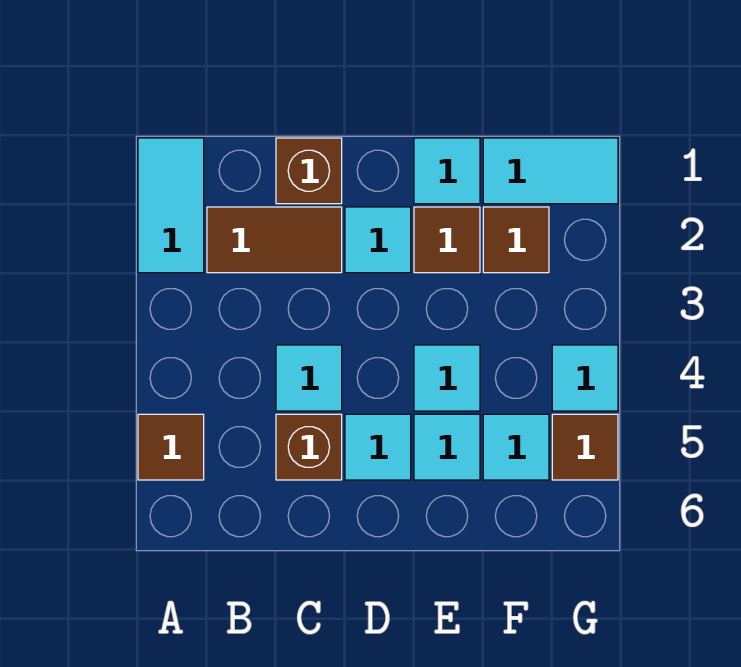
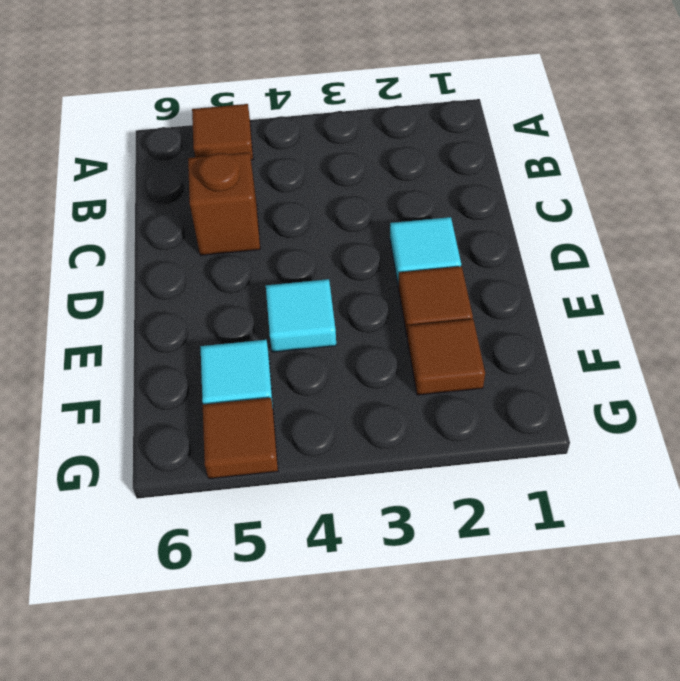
none -> cyan 1x2 tile [138,138,204,273]
none -> brown 1x2 tile [207,207,342,273]
none -> brown 1x1 brick [276,138,342,204]

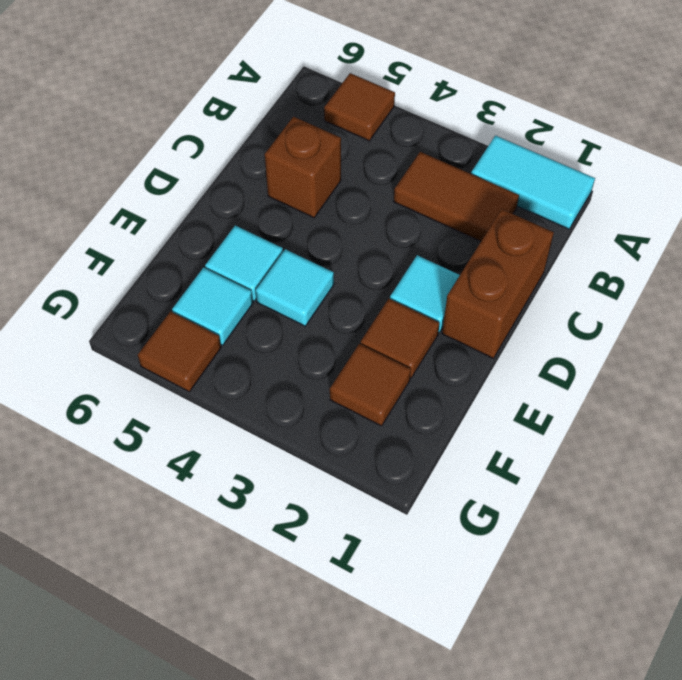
brown 1x2 tile [394,152,519,241] -> brown 1x2 tile turned to [207,207,342,273]
brown 1x2 brick [442,209,554,358] -> brown 1x1 brick [276,138,342,204]
none -> cyan 1x1 tile [276,345,342,411]
none -> cyan 1x1 tile [345,414,411,480]
none -> cyan 1x1 tile [414,138,480,204]

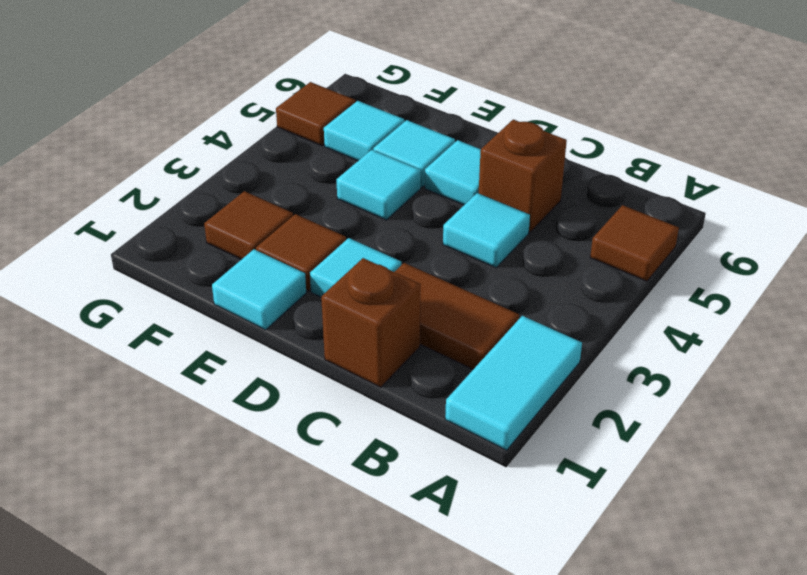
none -> cyan 1x2 tile [483,138,618,204]
none -> cyan 1x1 tile [552,345,618,411]

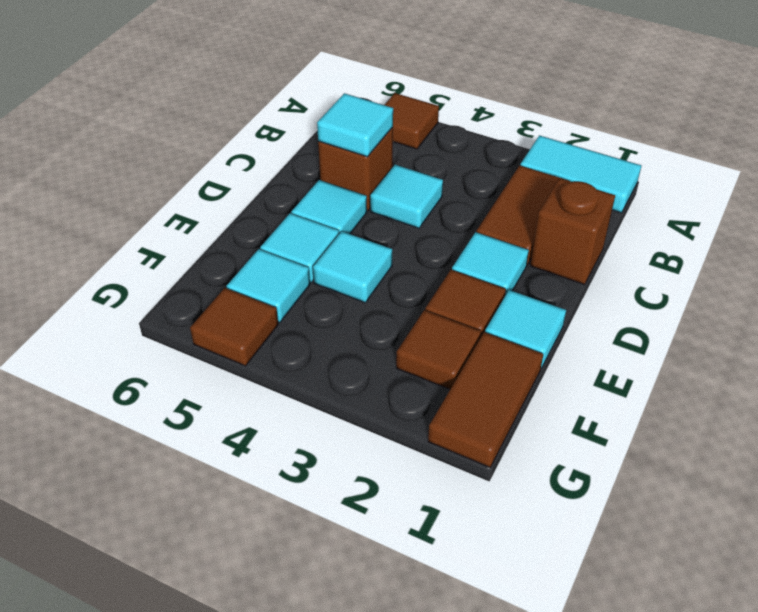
cyan 1x1 tile [317,93,393,157] -> cyan 1x1 tile moved to [552,345,618,411]
brown 1x2 tile [428,332,543,467] -> cyan 1x2 tile [483,138,618,204]

